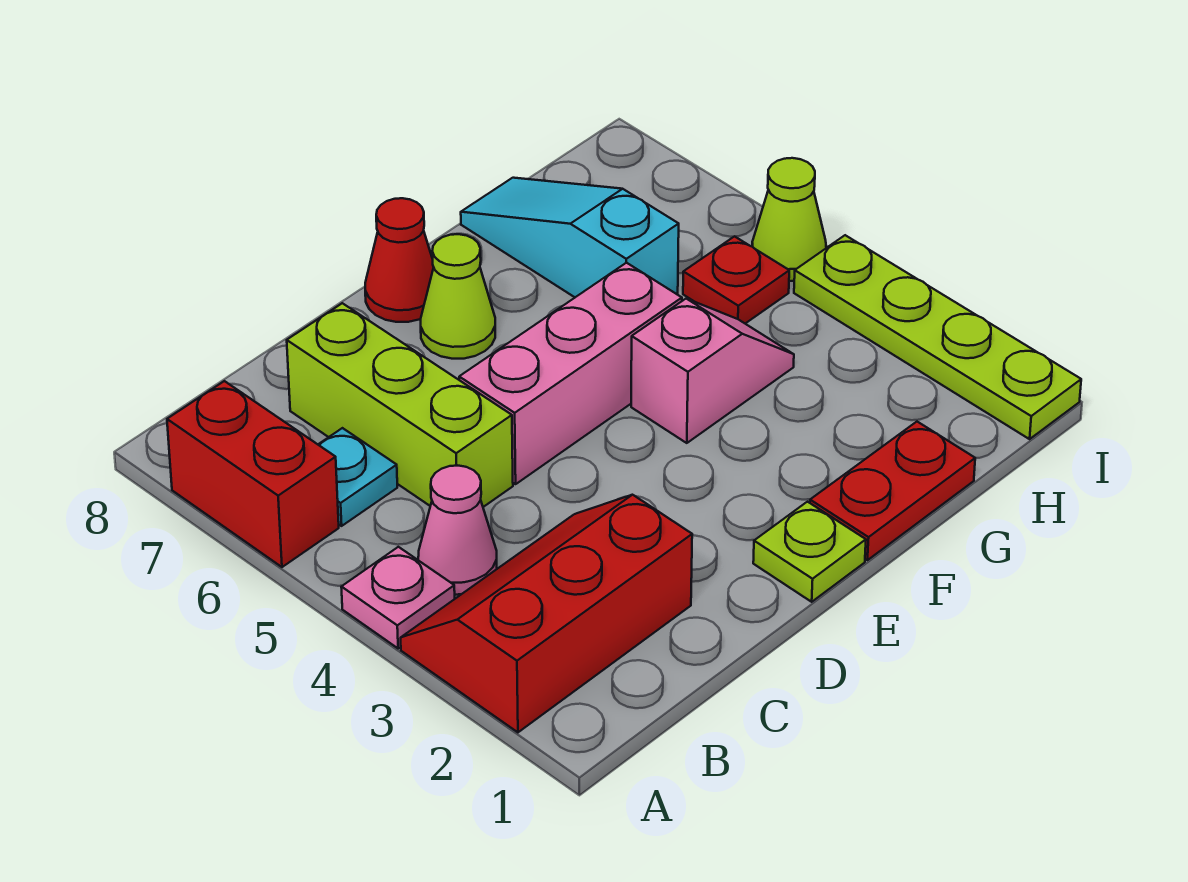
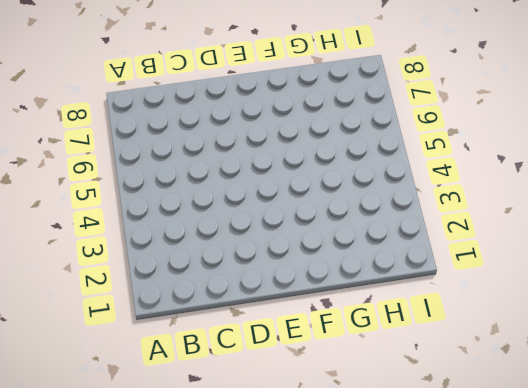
none -> red 2x3 slope [401,495,692,732]
none -> pink 1x1 plate [341,547,455,649]
none -> red 1x2 brick [167,381,339,567]

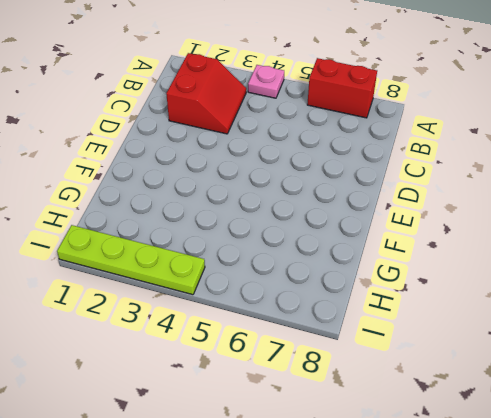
red 2x2 slope [166,53,246,134] -> red 2x3 slope [401,495,692,732]
none -> pink 1x1 cone [418,466,497,595]
none -> cyan 1x1 plate [318,428,397,526]
none -> lime 1x3 brick [287,303,513,507]

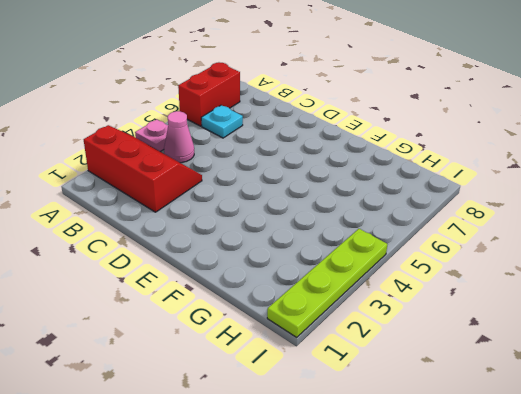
none -> lime 1x3 brick [287,303,513,507]
none -> pink 1x3 brick [459,263,682,484]
none -> lime 1x1 plate [753,502,866,602]

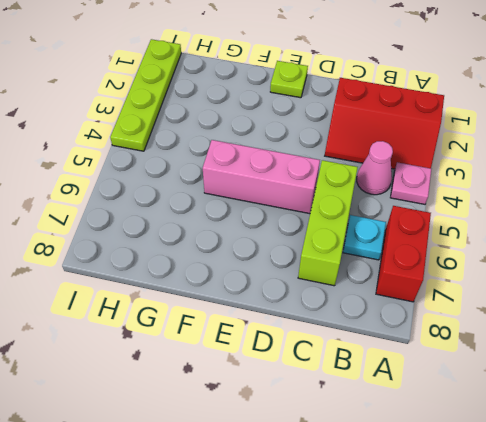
none -> lime 1x1 cone [421,234,495,359]
none -> red 1x1 cone [365,198,434,322]
none -> red 1x2 plate [810,422,975,560]

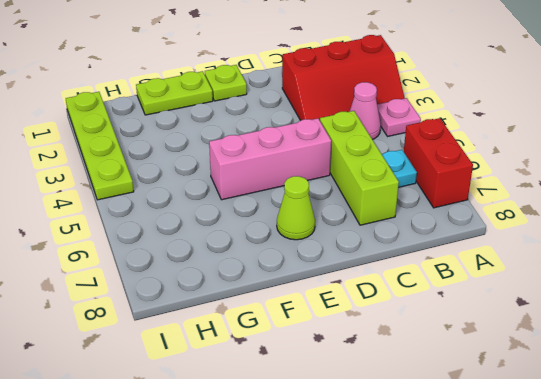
lime 1x2 plate [136,71,213,115] -> red 1x2 plate [810,422,975,560]
none -> red 1x1 cone [365,198,434,322]
none -> pink 1x2 slope [631,299,794,443]
none -> cyan 1x3 slope [461,178,679,297]

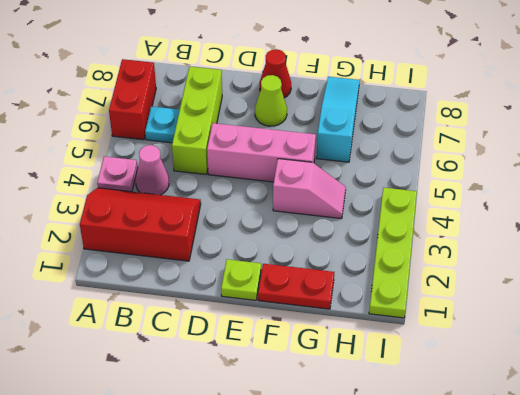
none -> red 1x1 plate [683,236,789,323]
none -> lime 1x1 cone [752,158,826,281]

